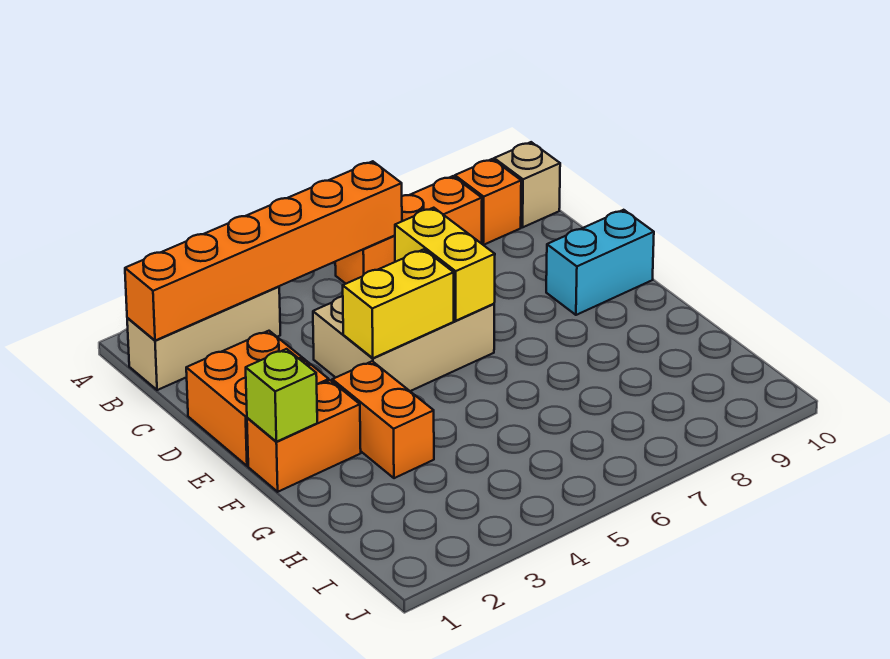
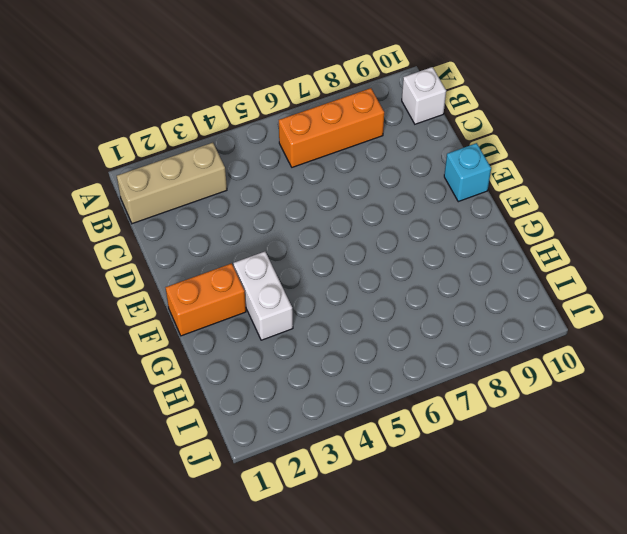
white 1x1 brick [402,67,446,124] -> tan 1x1 brick [494,142,560,227]
cyan 1x1 brick [444,143,491,202] -> cyan 1x2 brick [546,210,654,315]
white 1x2 brick [233,252,293,340] -> orange 1x2 brick [332,361,434,478]
none -> orange 1x1 brick [455,159,521,245]
none -> orange 2x2 brick [186,331,329,466]
none -> tan 2x3 brick [313,296,494,391]

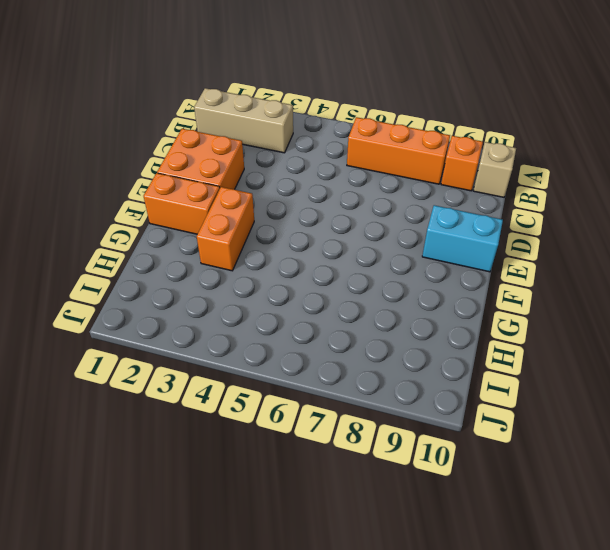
none -> tan 2x3 brick [313,296,494,391]
none -> orange 1x6 brick [125,161,402,341]
none -> yellow 1x2 brick [395,208,495,321]

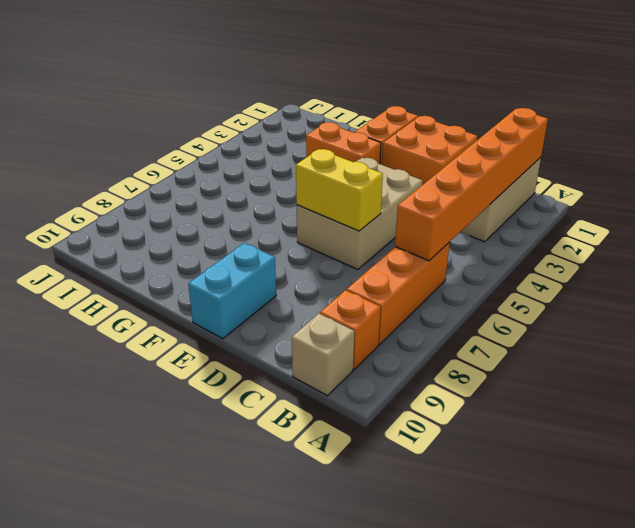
none -> yellow 1x2 brick [343,249,454,358]
none -> lime 1x1 brick [246,349,317,442]

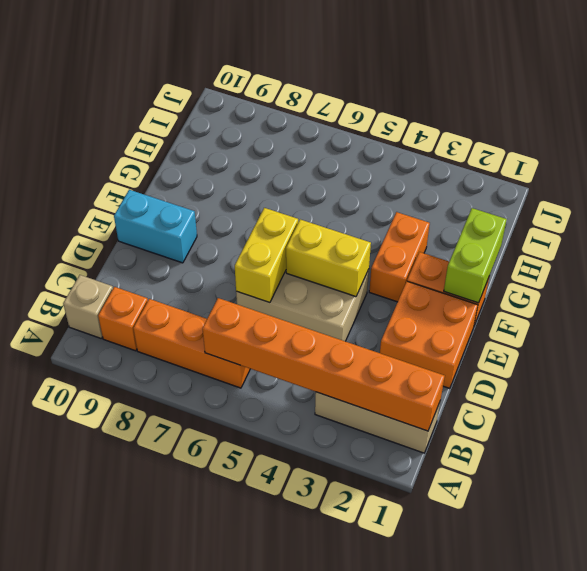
lime 1x2 brick [444,208,507,303] -> lime 1x1 brick [246,349,317,442]

